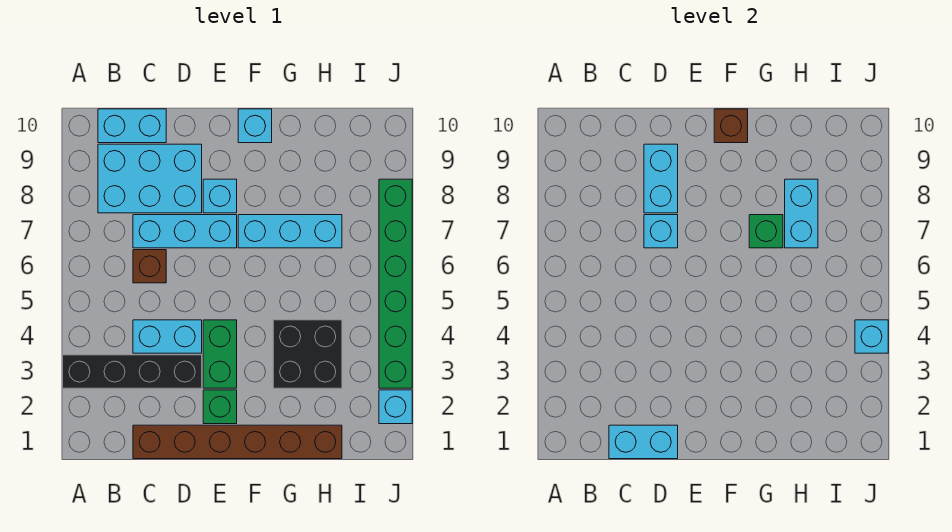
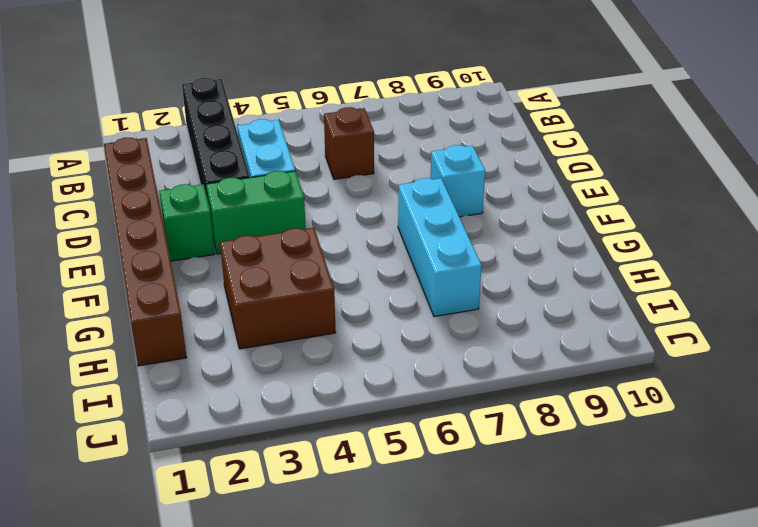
brown 2x2 brick [220,228,336,349] -> black 2x2 brick [273,320,342,388]
none -> cyan 2x3 brick [98,144,202,213]
none -> cyan 1x2 brick [98,109,166,143]
none -> cyan 1x3 brick [133,215,237,248]

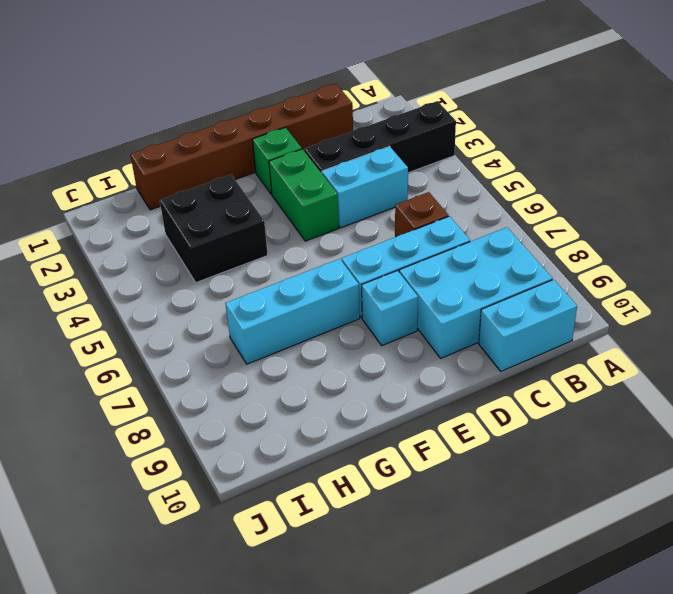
none -> cyan 1x1 brick [238,109,272,143]
none -> cyan 1x1 brick [379,390,412,424]
none -> green 1x6 brick [379,179,412,388]

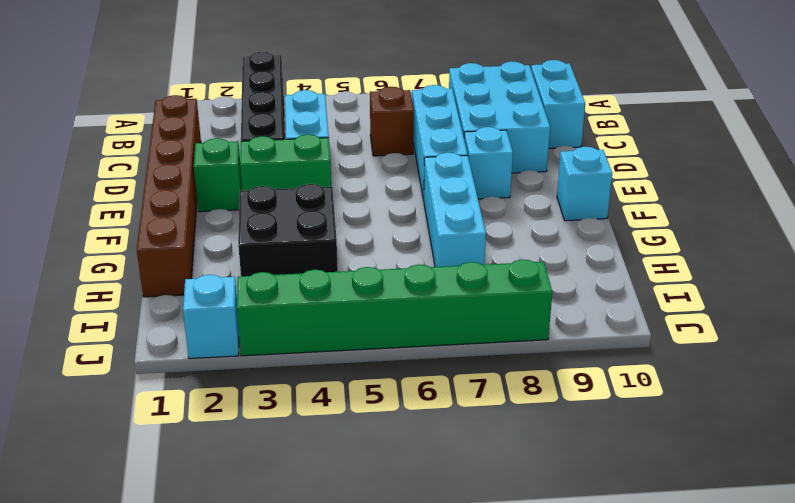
none -> cyan 1x2 brick [609,425,678,459]
none -> cyan 1x1 brick [644,215,678,248]
none -> cyan 1x2 brick [644,144,678,213]

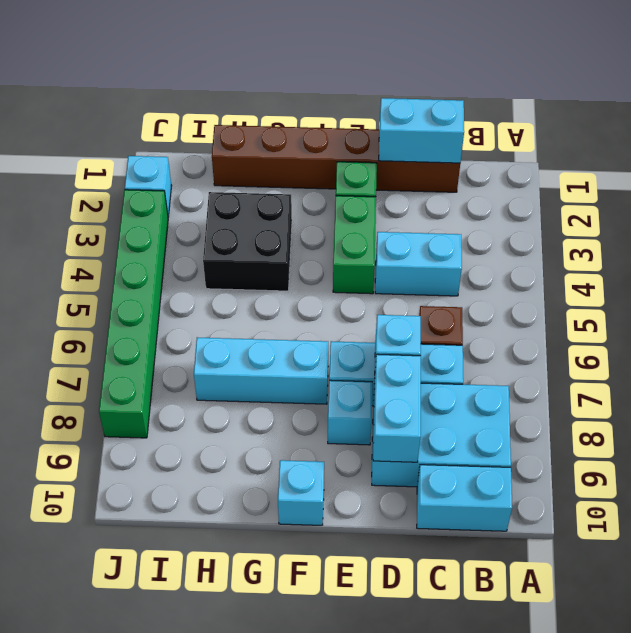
none -> black 1x4 brick [63,355,202,388]
none -> brown 1x1 brick [714,109,748,143]
none -> green 1x1 brick [749,215,783,248]

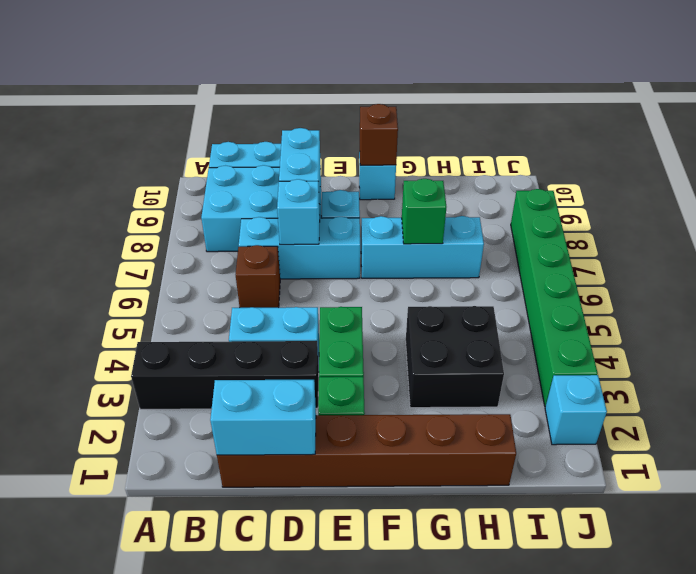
none -> cyan 1x2 brick [785,179,818,248]
none -> cyan 1x1 brick [855,320,888,353]

